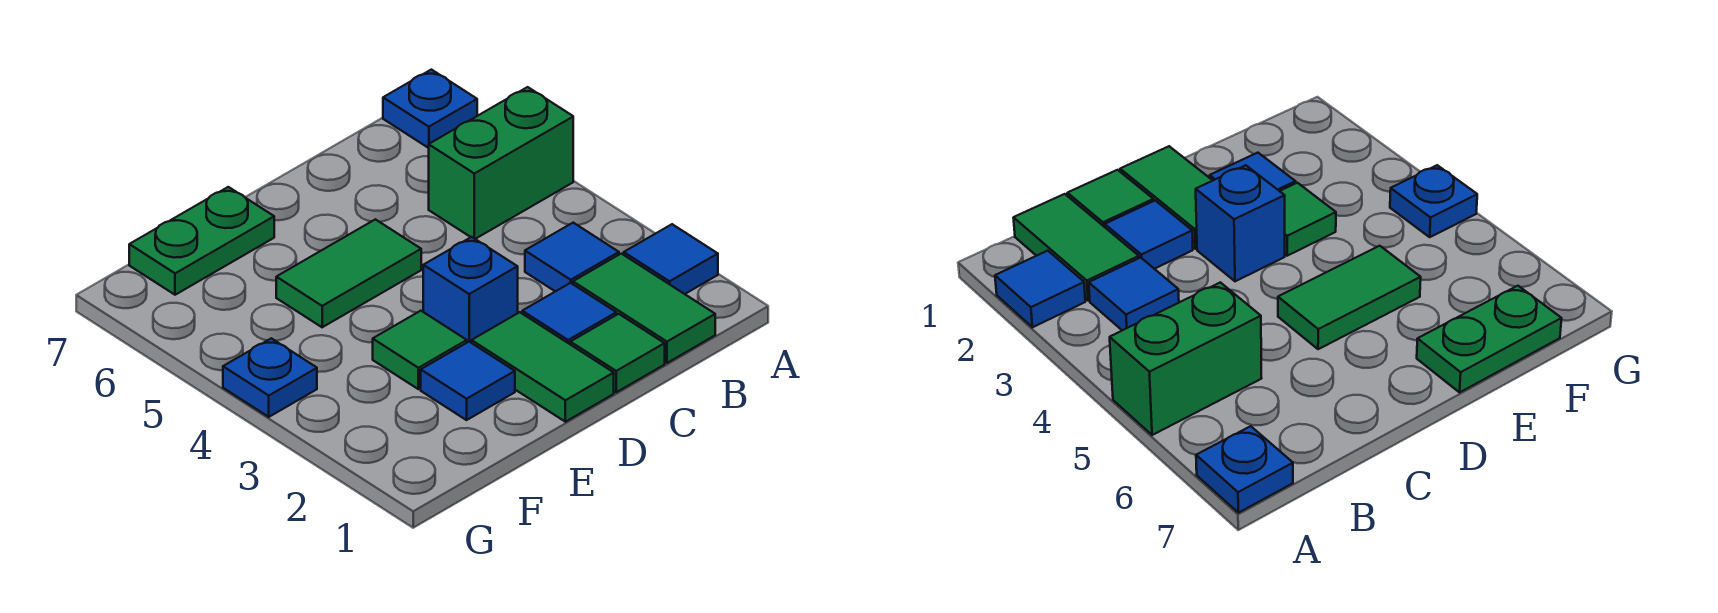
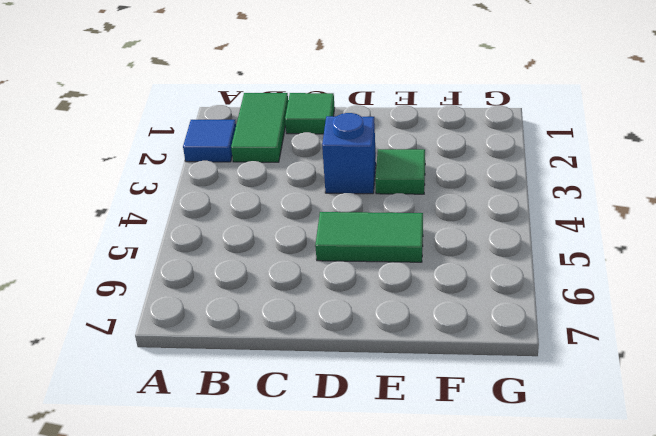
none -> green 1x2 brick [429,87,573,239]
none -> blue 1x1 plate [383,70,477,148]
none -> blue 1x1 tile [525,223,619,291]

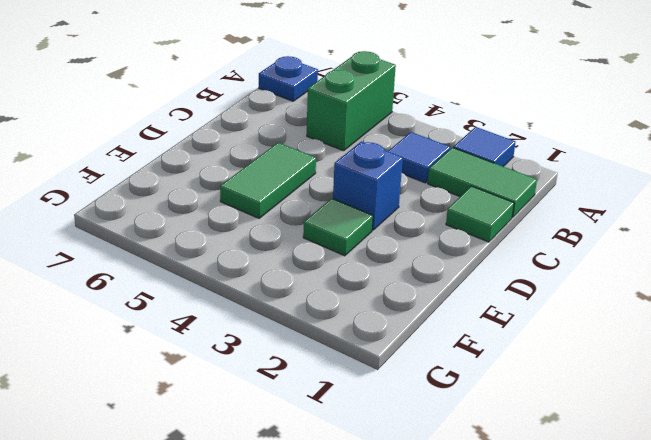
none -> blue 1x1 tile [522,283,616,344]
none -> green 1x2 tile [472,312,614,422]
none -> blue 1x1 tile [421,342,515,420]

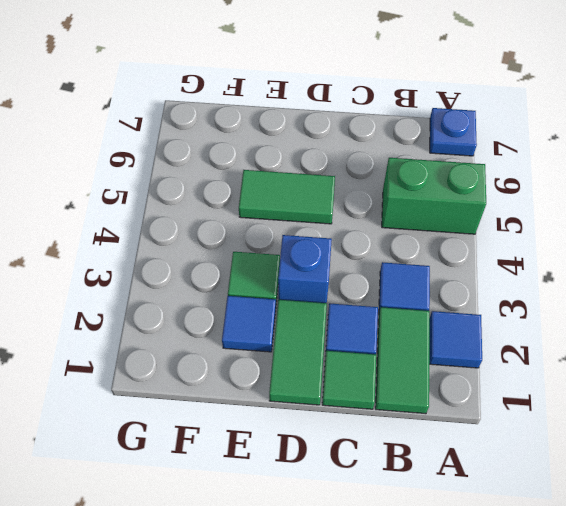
none -> green 1x2 plate [129,187,274,295]
none -> blue 1x1 plate [223,338,317,417]

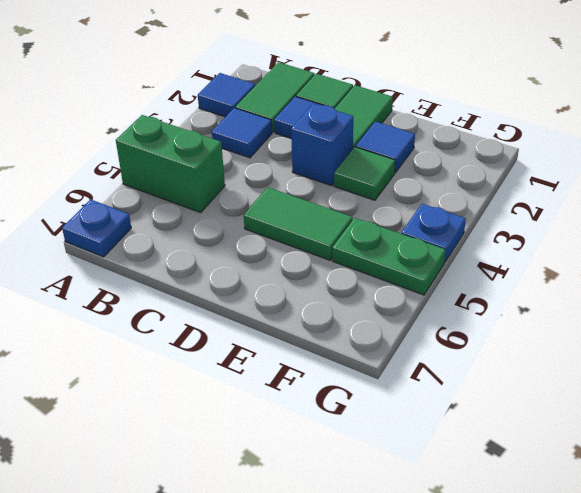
green 1x2 plate [332,218,446,295] -> green 1x2 plate moved to [129,187,274,295]

